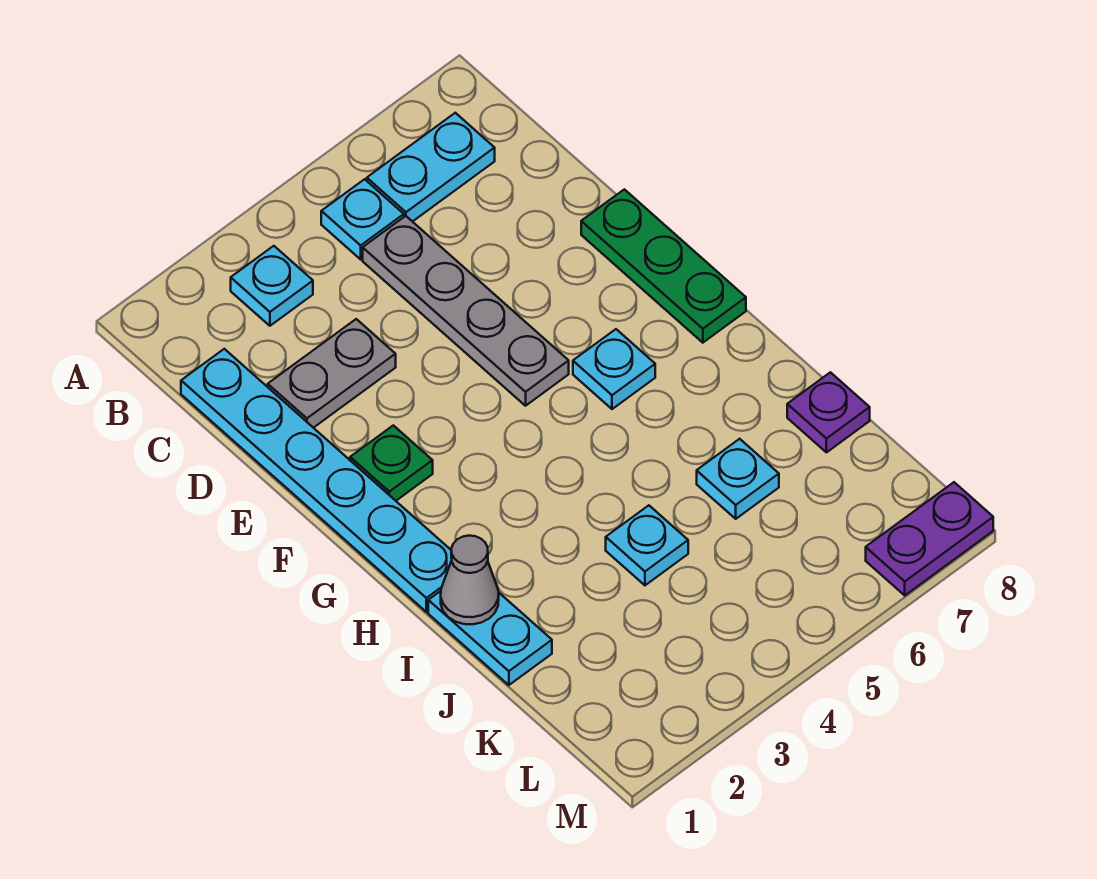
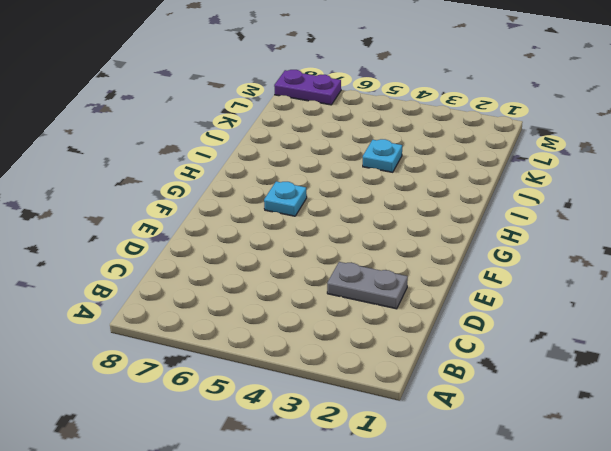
none -> cyan 1x1 plate [231,246,313,326]
none -> cyan 1x1 plate [321,179,404,259]
none -> cyan 1x2 plate [367,113,495,222]

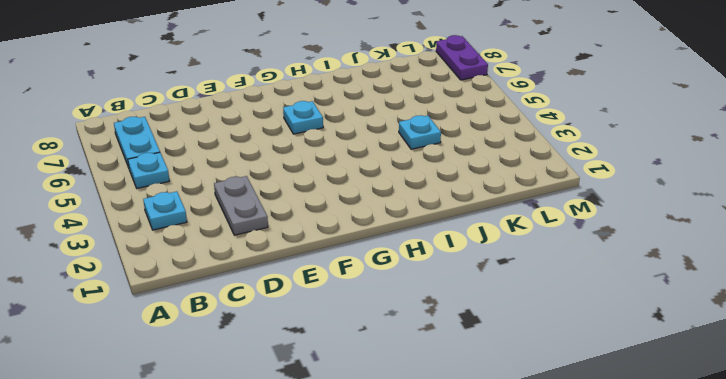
none -> cyan 1x6 plate [181,349,452,612]
none -> grey 1x4 plate [363,216,569,406]
none -> green 1x3 plate [581,189,746,343]

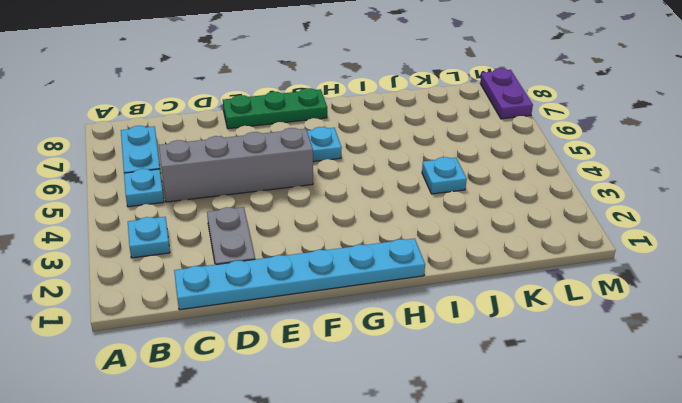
grey 1x4 brick [159,128,313,202] -> grey 1x4 plate [363,216,569,406]
none -> green 1x1 plate [350,425,433,501]
none -> cyan 1x2 plate [428,591,552,685]
none -> cyan 1x1 plate [697,439,779,519]

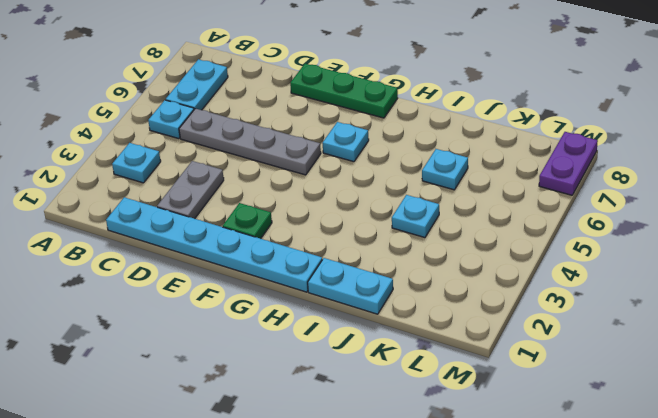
none -> purple 1x1 plate [787,372,870,452]
none -> grey 1x1 cone [441,536,499,624]

